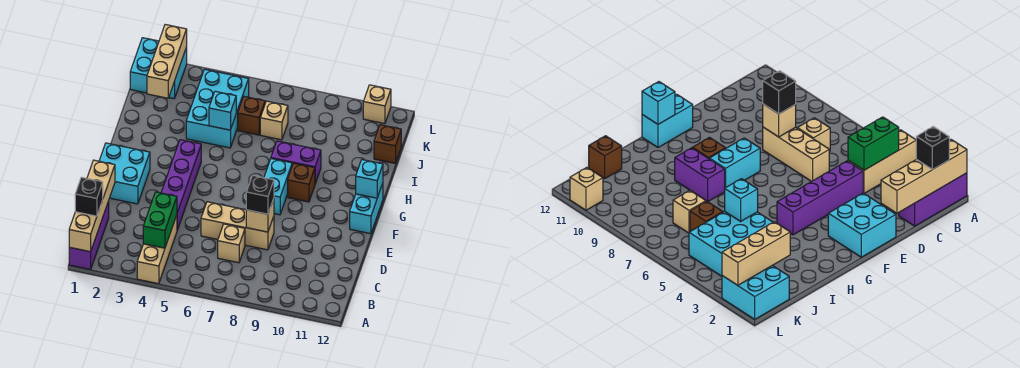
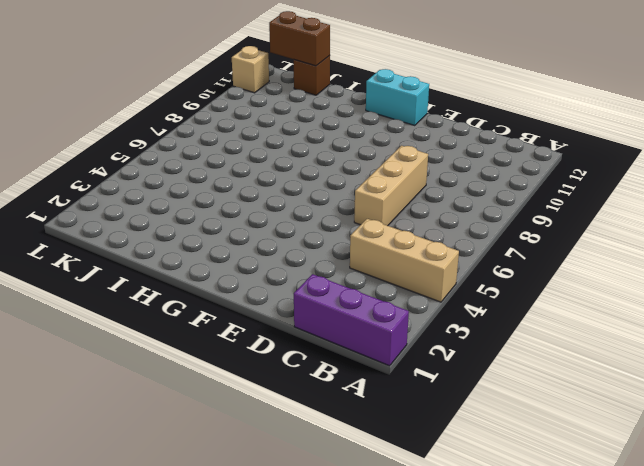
brown 1x2 brick [269,11,330,66] -> none
none -> tan 1x1 brick [218,224,245,263]
none -> purple 1x4 brick [161,140,201,230]
none -> cyan 2x2 brick [99,143,150,204]

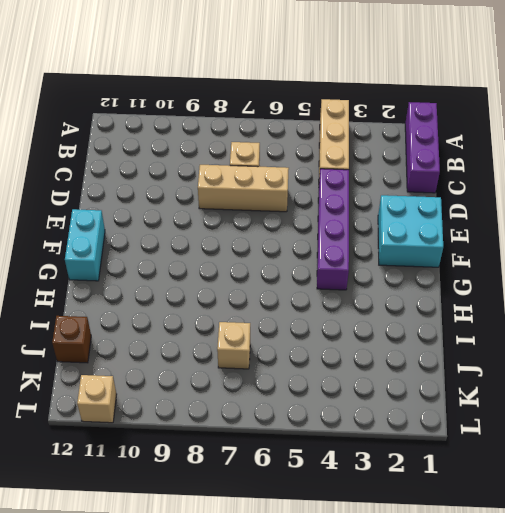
none -> cyan 1x2 brick [264,159,292,215]
none -> brown 1x1 brick [288,163,315,202]
none -> purple 1x2 brick [271,141,321,183]

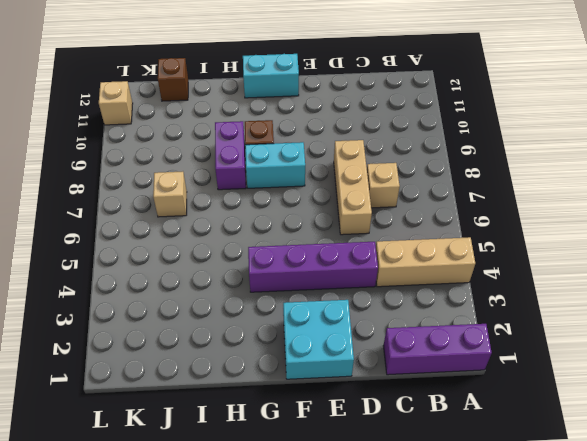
none -> cyan 2x3 brick [186,69,249,148]
none -> brown 1x1 brick [238,97,265,135]
none -> cyan 2x2 brick [130,38,187,99]

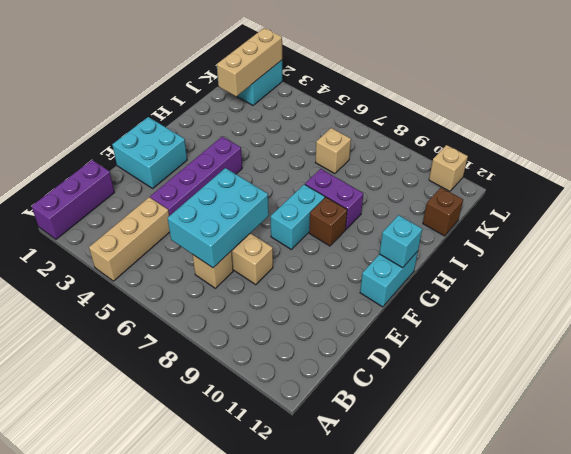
cyan 2x3 brick [168,168,269,268] -> cyan 2x3 brick moved to [186,69,249,148]
none -> brown 1x1 brick [238,97,265,135]
none -> tan 1x4 brick [69,160,115,252]
none -> green 1x2 brick [143,192,177,248]

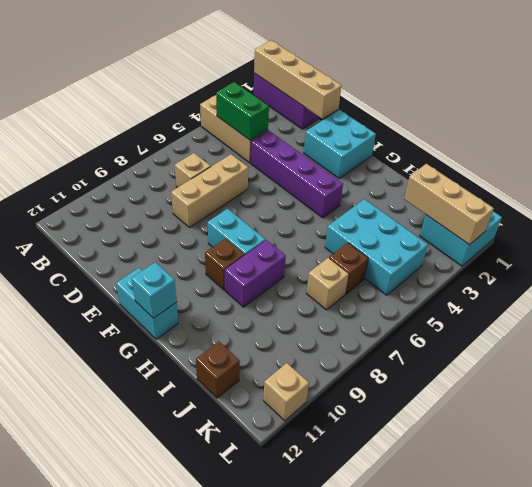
none -> tan 1x1 brick [246,199,274,232]
none -> cyan 1x1 brick [209,91,236,130]
none -> black 1x1 brick [75,177,103,216]

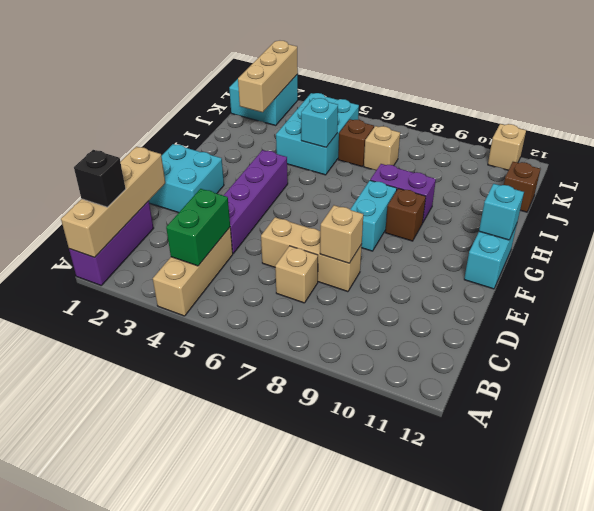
none -> black 1x1 brick [246,175,274,214]

